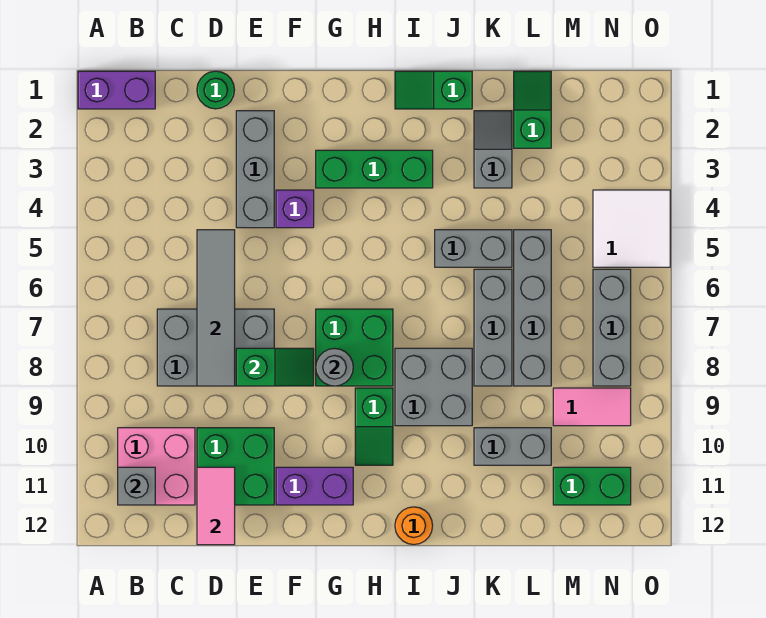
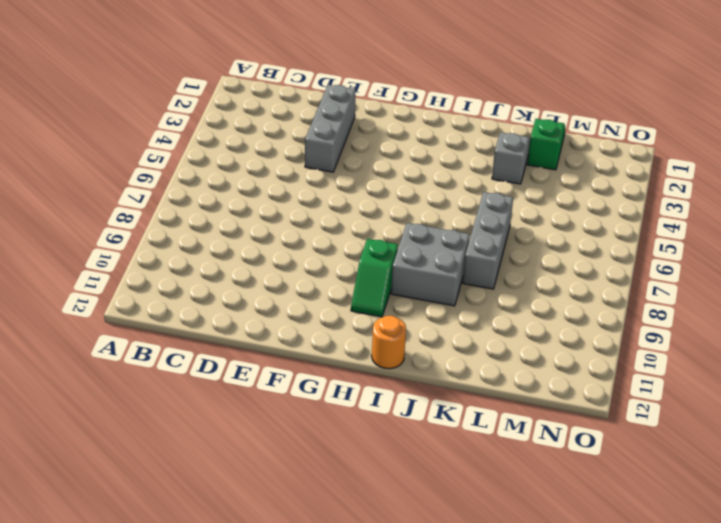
none -> purple 1x2 brick [78,71,155,109]
none -> pink 2x2 brick [118,428,195,505]
none -> grey 2x3 brick [157,309,274,386]

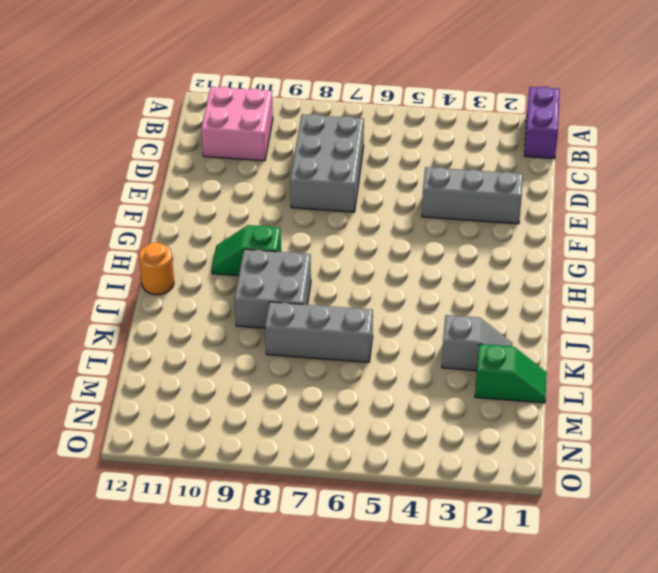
none -> green 1x1 round brick [197,71,234,109]
none -> green 2x2 brick [197,428,274,505]
none -> purple 1x1 brick [276,190,314,228]

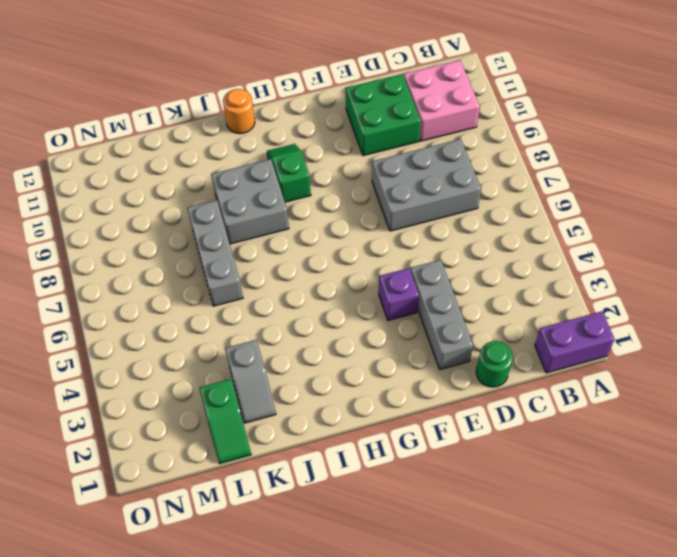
none -> purple 1x2 brick [276,467,353,505]
none -> green 1x3 brick [316,150,433,188]
none -> green 2x2 brick [316,309,393,386]

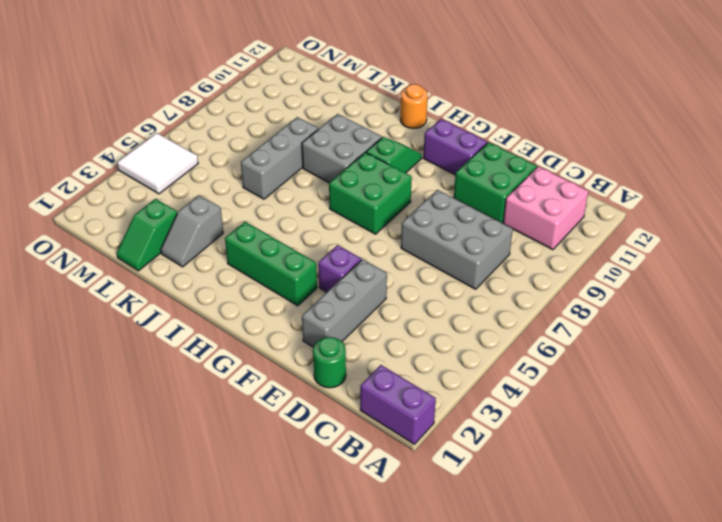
none -> green 1x2 slope [395,71,472,109]
none -> grey 1x2 brick [435,230,512,267]
none -> grey 1x2 brick [474,428,551,465]

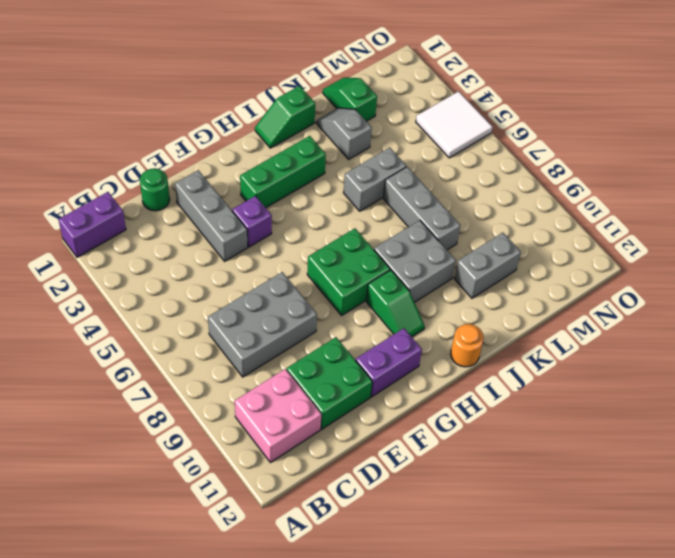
none -> grey 1x4 brick [514,230,551,386]
none -> pink 1x2 tile [553,388,631,426]
none -> green 1x2 brick [553,467,631,505]

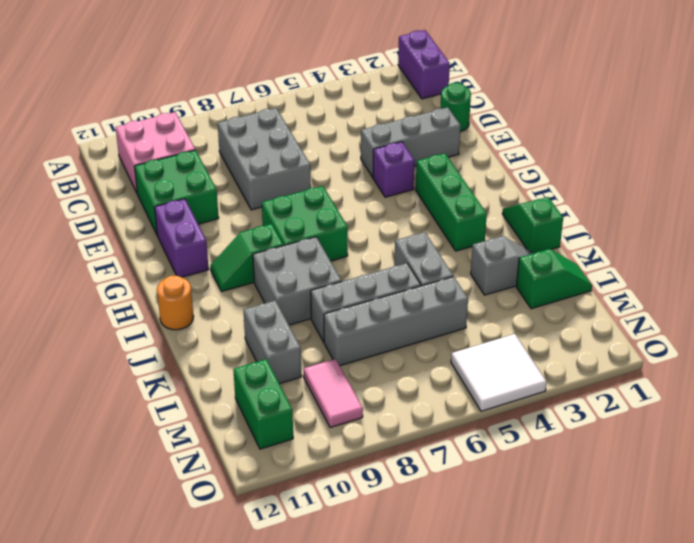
none -> grey 1x3 brick [593,269,631,386]
none -> grey 1x1 brick [118,467,155,505]
none -> grey 1x4 tile [197,230,235,386]

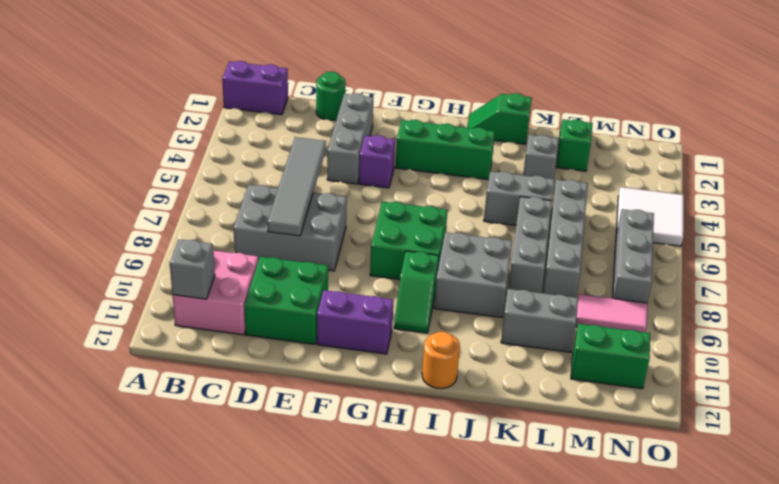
none -> pink 1x2 tile [197,467,235,545]
none -> green 1x2 slope [236,348,314,386]
none -> grey 1x1 round brick [316,348,353,386]

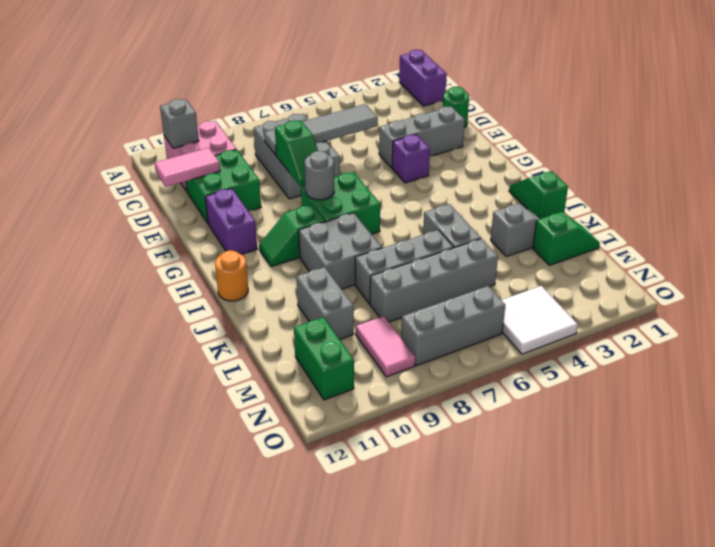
none -> green 1x3 brick [316,150,433,188]

